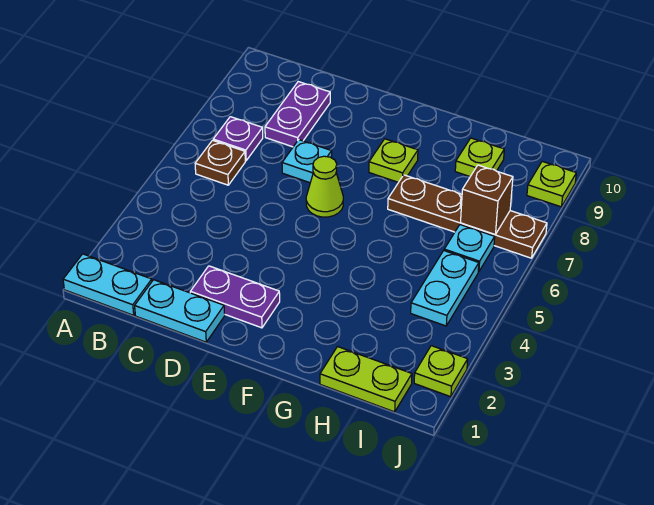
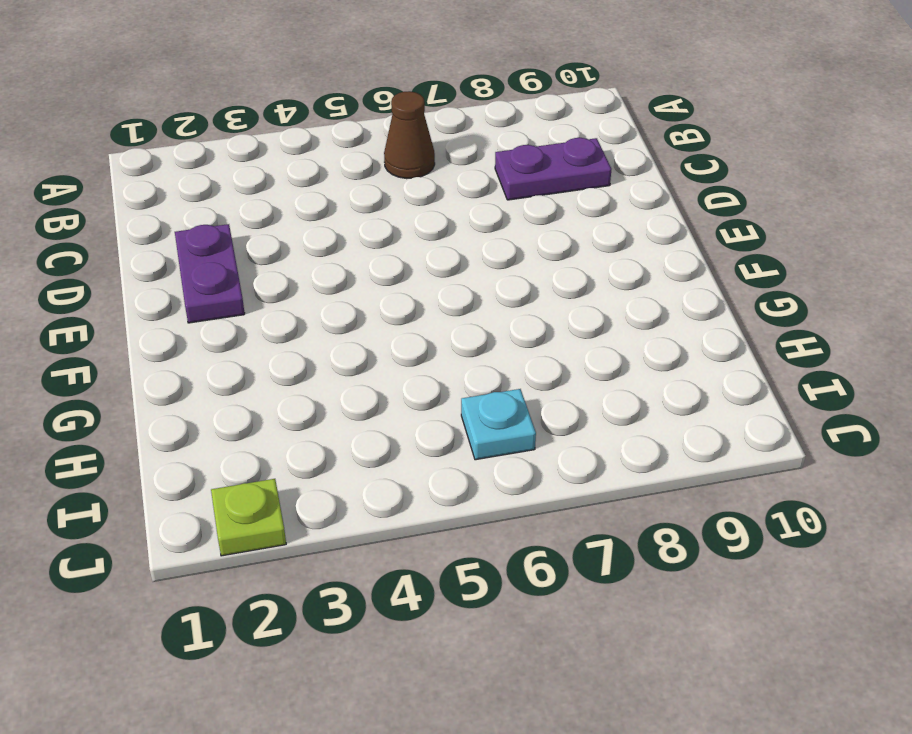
brown 1x1 cone [384,91,435,179] -> brown 1x1 plate [195,140,245,185]
none -> cyan 1x2 plate [63,254,152,315]
none -> purple 1x1 plate [213,117,263,161]
none -> cyan 1x2 plate [135,280,225,342]

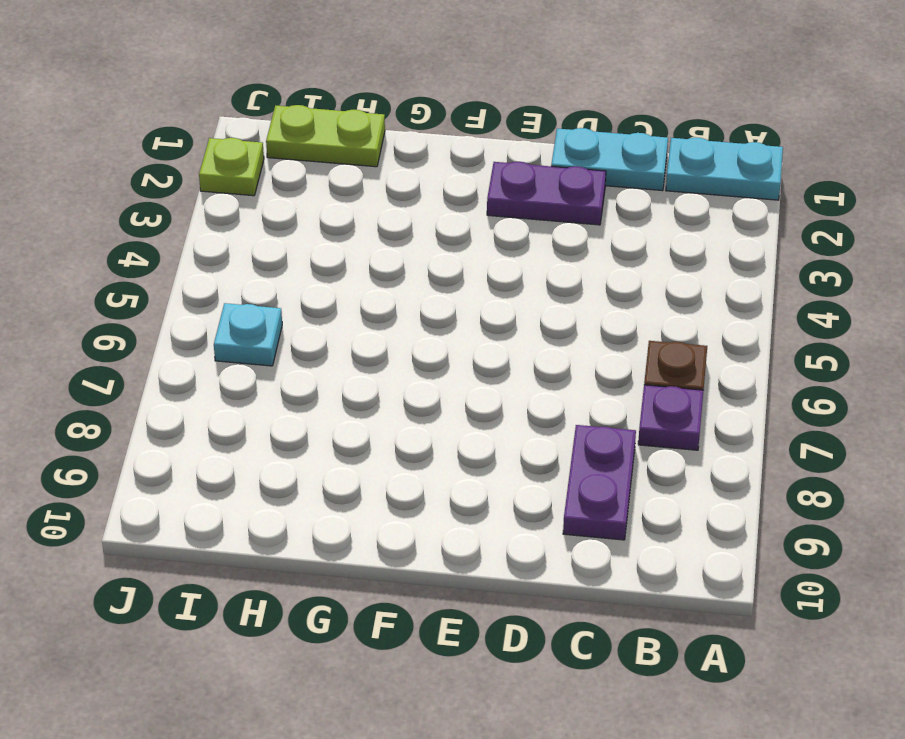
none -> cyan 1x1 plate [282,140,332,183]
none -> lime 1x1 cone [306,156,343,217]
none -> lime 1x1 plate [369,139,418,182]

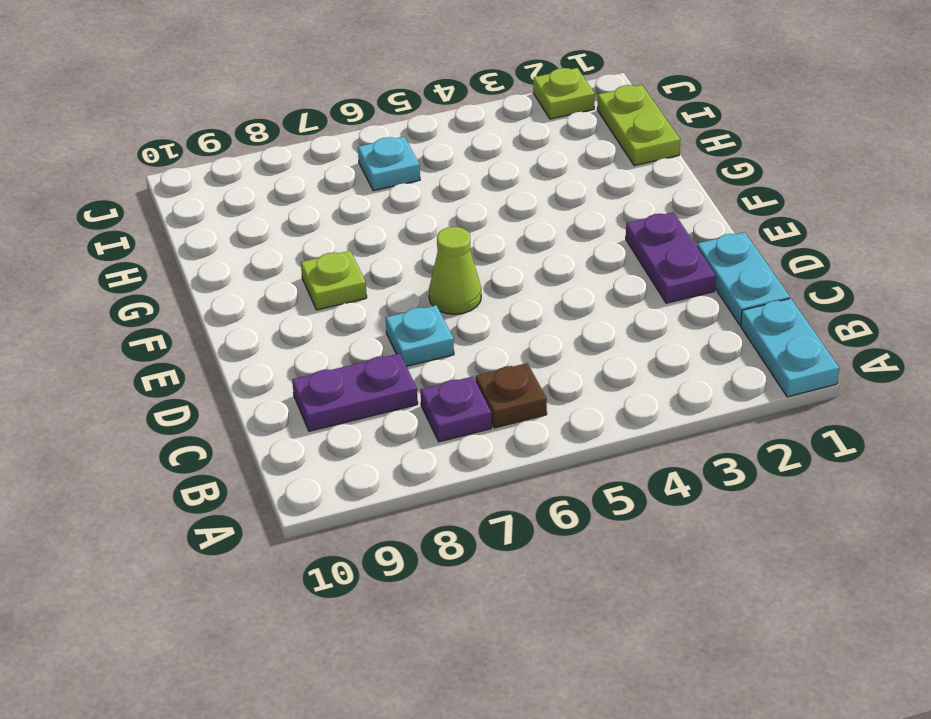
none -> brown 1x4 plate [388,175,547,258]
none -> lime 1x1 plate [455,138,504,176]
none -> cyan 1x2 plate [411,251,479,326]

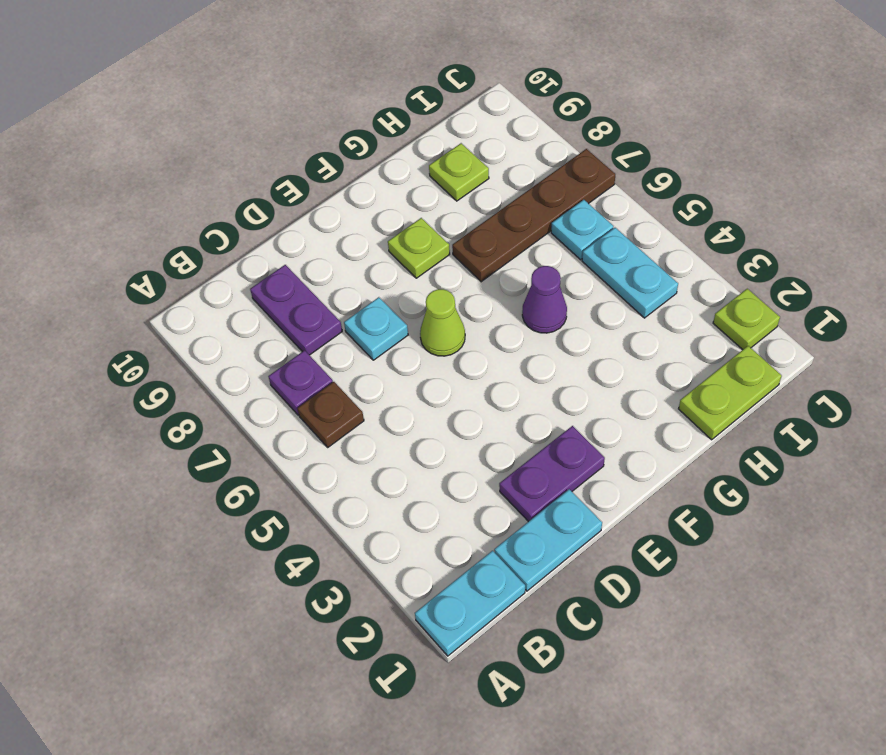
purple 1x1 cone [522,266,567,333] -> none
none -> lime 1x1 plate [527,161,576,207]
none -> brown 1x1 brick [461,165,513,234]

